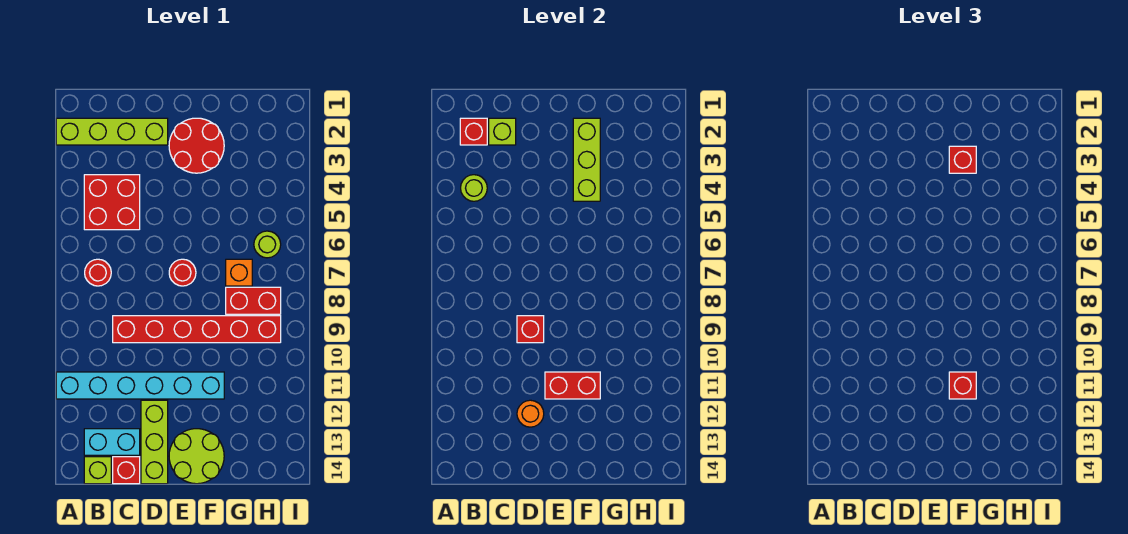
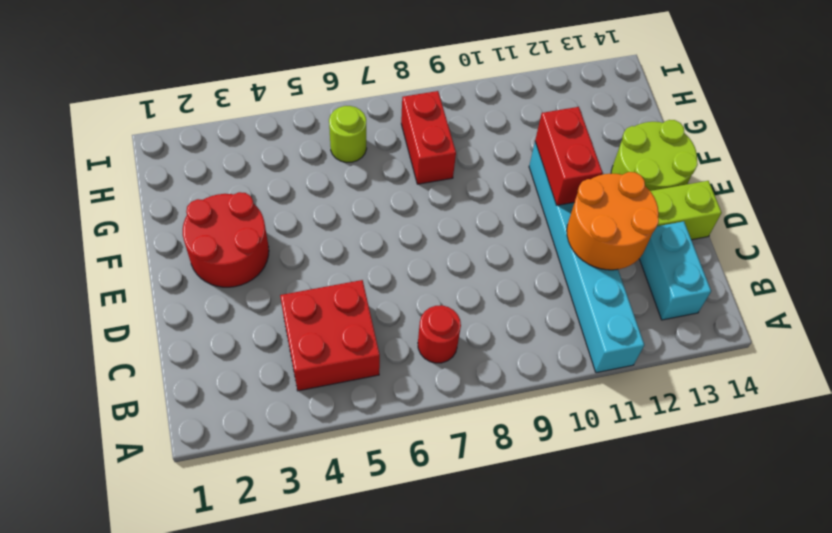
orange 2x2 round brick [567,172,659,270] -> orange 1x1 round brick [517,400,544,427]
none -> lime 1x4 brick [56,118,168,145]
none -> lime 1x1 brick [84,457,111,484]
none -> red 1x6 brick [113,316,281,343]

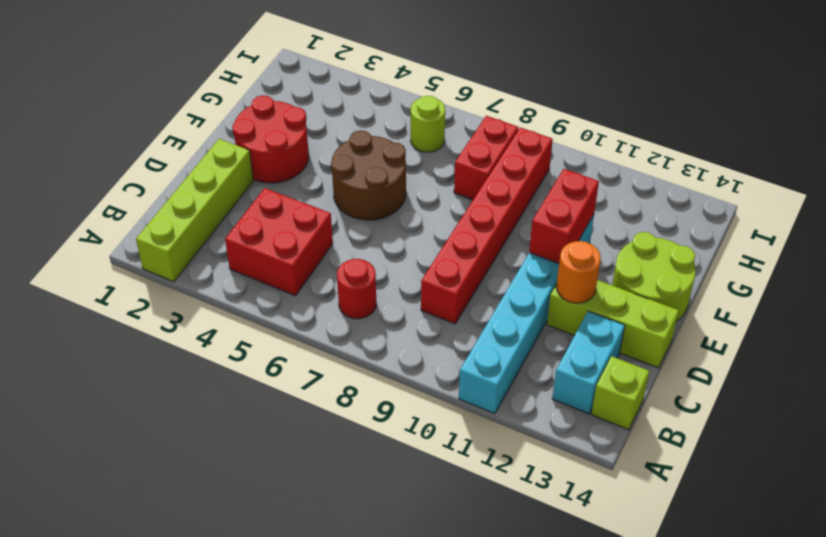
brown 2x2 round brick [331,130,406,220] -> none
none -> red 1x1 brick [113,457,140,484]
none -> red 1x1 round brick [169,259,196,286]
none -> orange 1x1 brick [226,259,252,286]

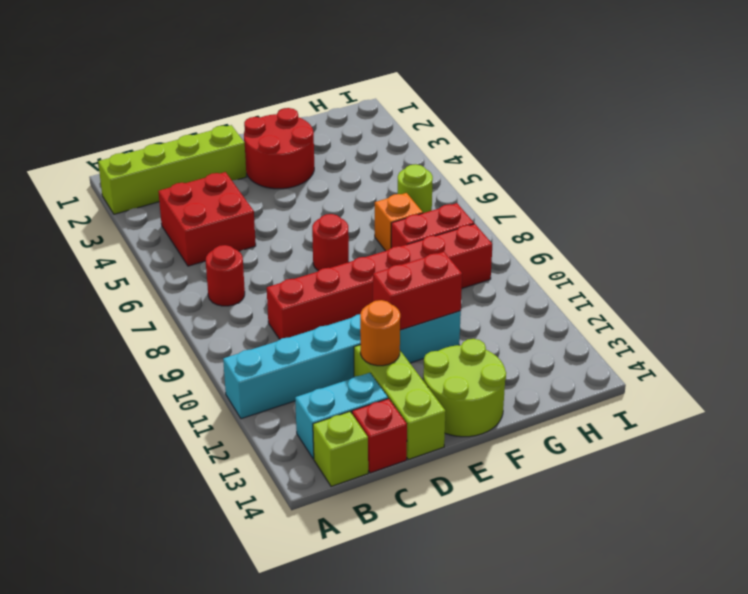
none -> red 1x1 brick [460,118,487,145]
none -> lime 1x1 round brick [461,175,487,201]
none -> lime 1x1 brick [489,118,516,145]

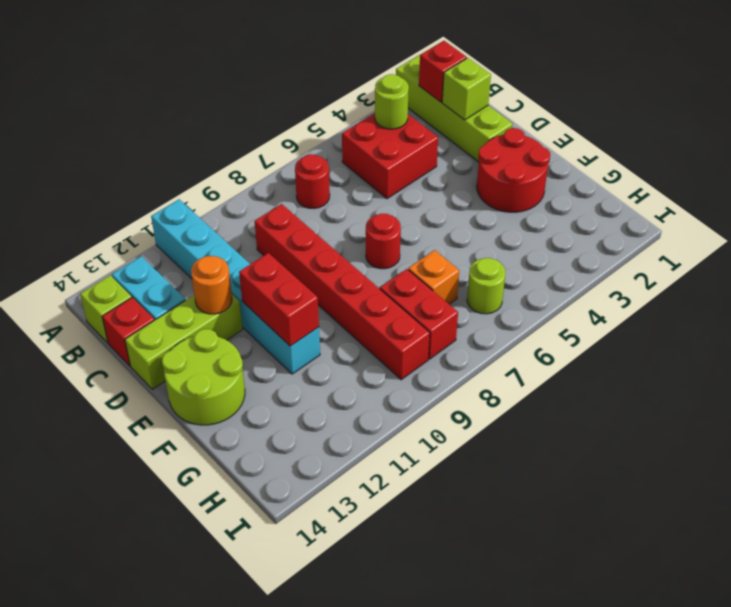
none -> red 1x1 brick [517,316,544,343]
none -> lime 1x3 brick [573,118,600,201]
none -> red 1x1 brick [949,146,976,173]

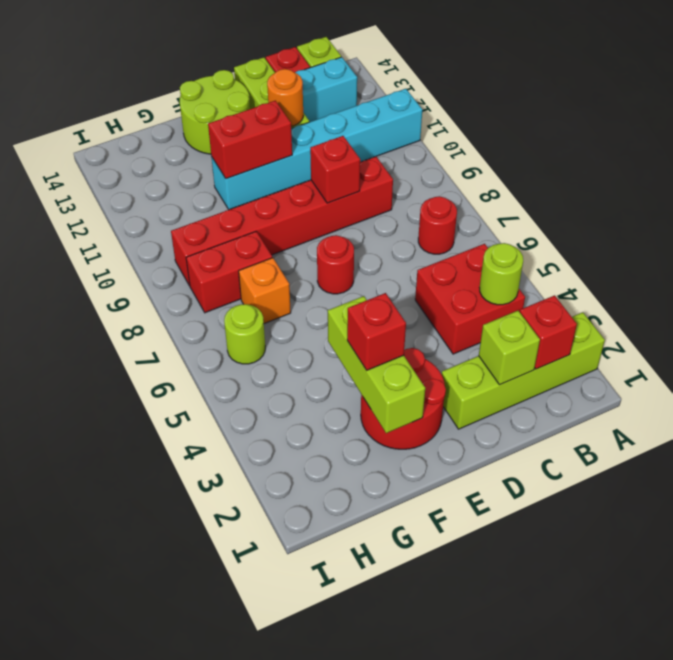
none -> red 1x1 brick [949,372,976,399]

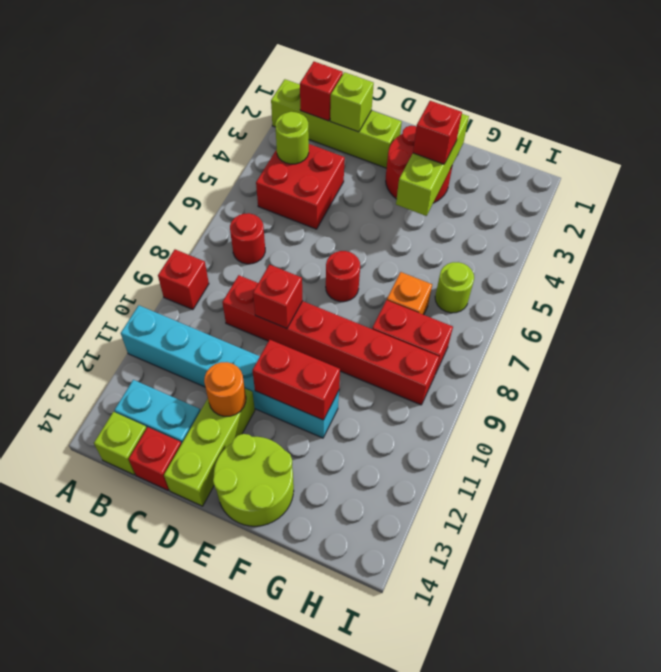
red 1x1 brick [158,250,209,310] -> red 1x1 brick moved to [949,372,976,399]

